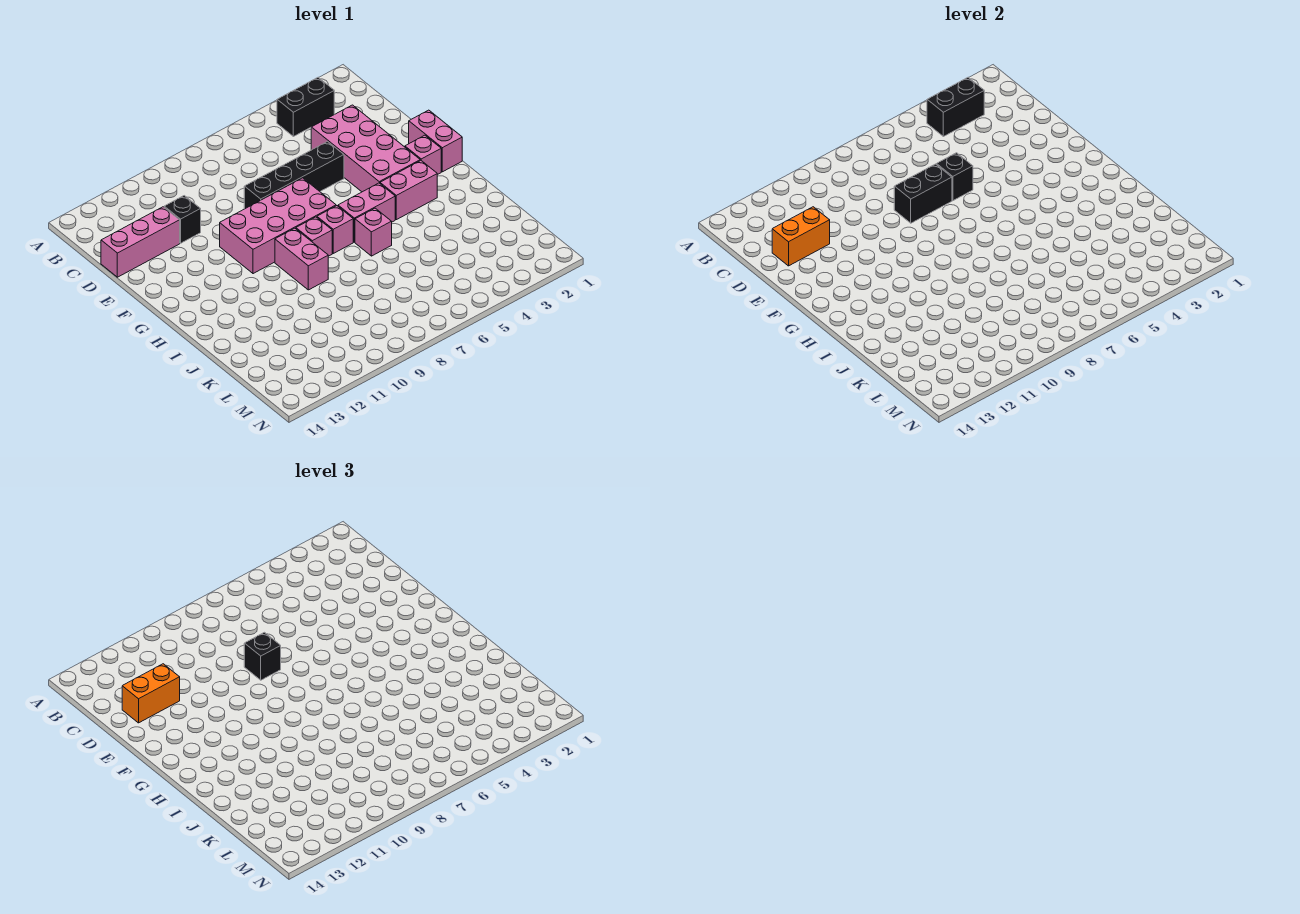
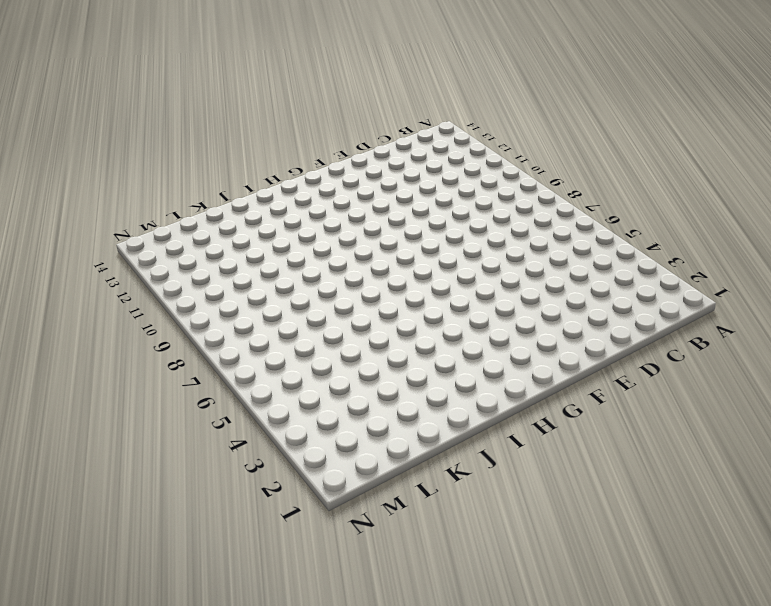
none -> black 1x2 brick [277,77,334,137]
none -> pink 2x4 brick [311,105,420,192]
none -> black 1x1 brick [164,196,201,243]

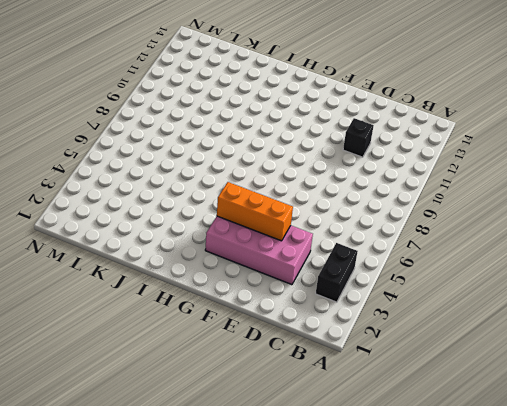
orange 1x3 brick [217,182,293,241] -> none
none -> pink 1x3 brick [101,207,180,277]
none -> black 1x4 brick [244,142,344,209]
none -> pink 1x2 brick [409,110,462,172]

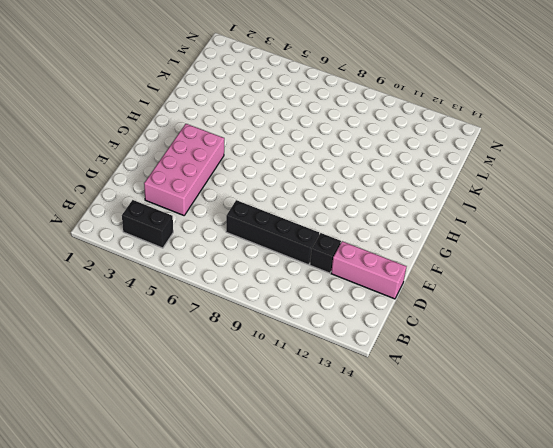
black 1x4 brick [226,200,319,265] -> black 1x4 brick moved to [244,142,344,209]
none -> pink 1x2 brick [409,110,462,172]
none -> pink 2x4 brick [220,178,336,274]
none -> pink 1x1 brick [405,135,441,175]

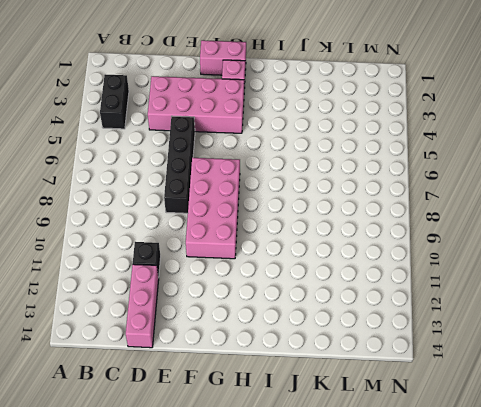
none -> pink 1x2 brick [380,160,437,220]
none -> pink 1x2 brick [338,183,395,242]
none -> pink 1x1 brick [317,206,353,253]

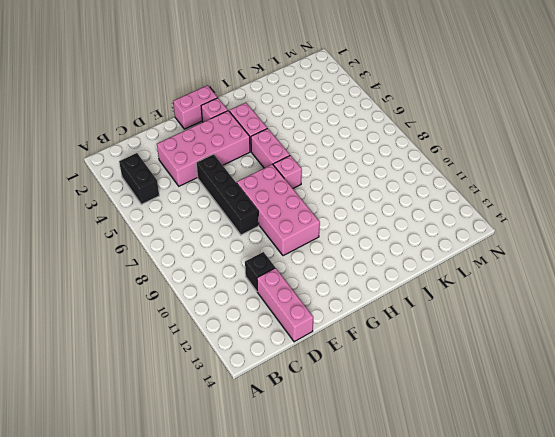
none -> pink 1x1 brick [296,217,332,256]
none -> pink 1x2 brick [275,228,328,290]
none -> pink 1x1 brick [355,208,392,256]

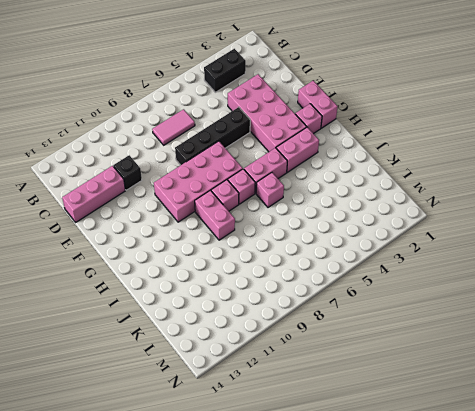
pink 1x2 tile [152,109,195,145] -> none
none -> black 1x2 brick [927,77,984,137]
none -> orange 1x2 brick [772,207,830,266]
none -> black 1x1 brick [937,153,973,201]

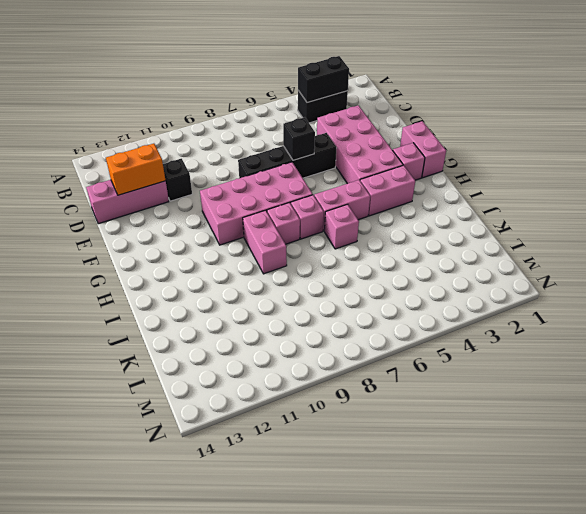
none -> black 1x2 brick [894,164,952,223]
none -> orange 1x2 brick [122,664,180,723]
none -> black 1x1 brick [244,632,281,680]

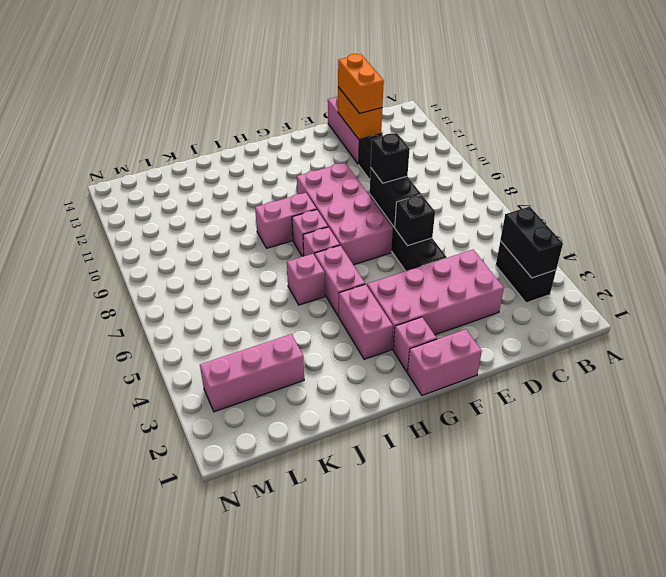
pink 1x3 brick [200,334,304,412] -> none

